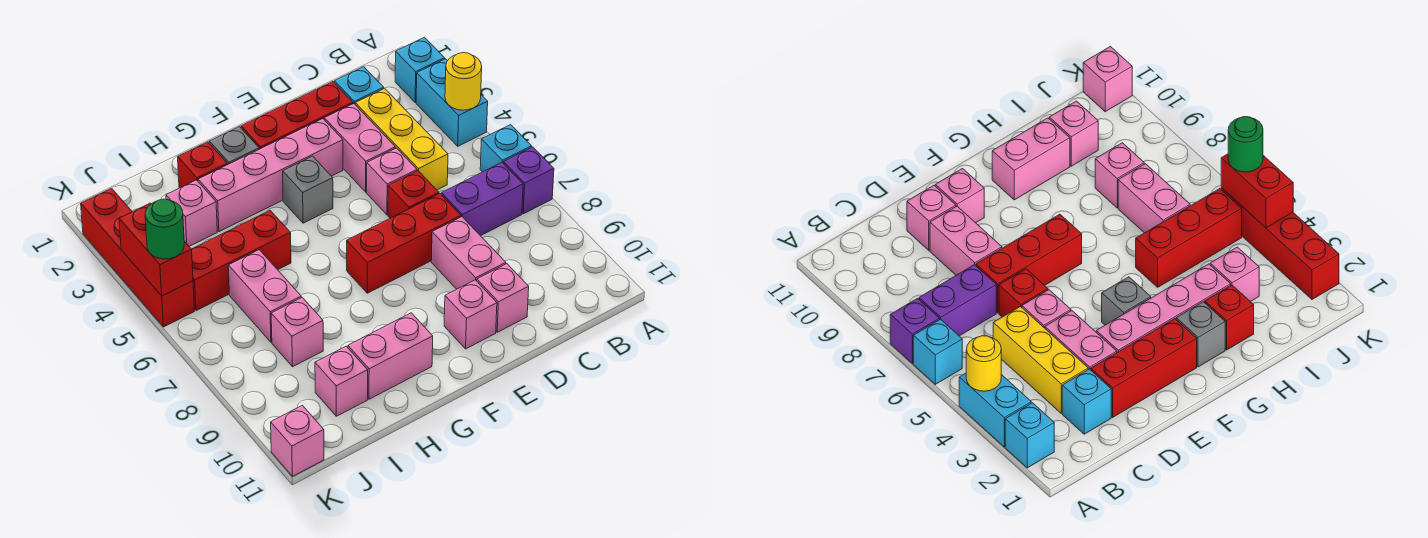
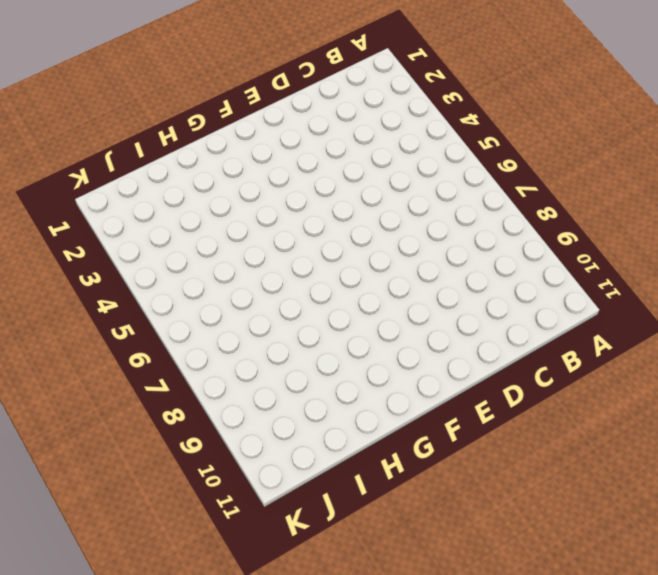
none -> cyan 1x1 brick [395,37,445,102]
none -> cyan 1x2 brick [416,59,488,146]
none -> cyan 1x1 brick [480,125,532,172]
none -> purple 1x1 brick [503,147,554,214]

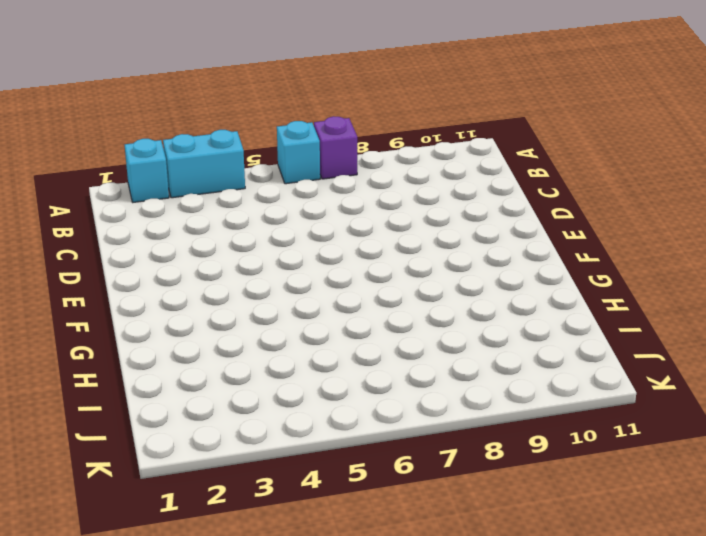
none -> purple 1x2 brick [441,163,523,236]
none -> cyan 1x1 brick [334,67,384,104]
none -> yellow 1x3 brick [355,88,448,190]
none -> red 1x3 brick [241,82,353,149]

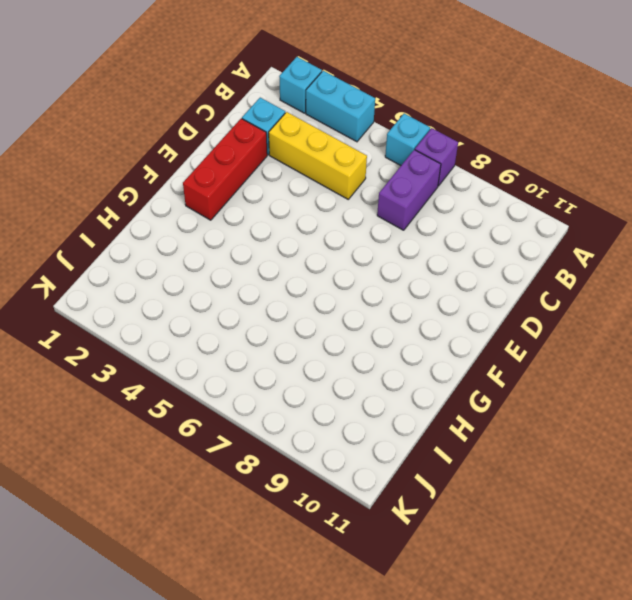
none -> pink 1x2 brick [324,104,395,192]
none -> pink 1x1 brick [367,148,417,215]
none -> red 1x1 brick [388,171,439,218]
none -> red 1x3 brick [347,194,461,293]

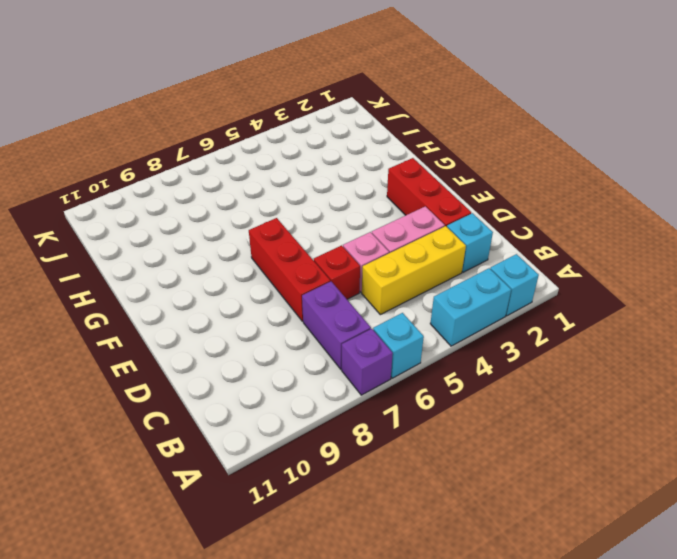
none -> pink 1x2 brick [431,217,506,289]
none -> pink 1x1 brick [477,264,529,332]
none -> pink 1x4 brick [198,119,343,232]
none -> pink 1x1 brick [444,280,497,349]

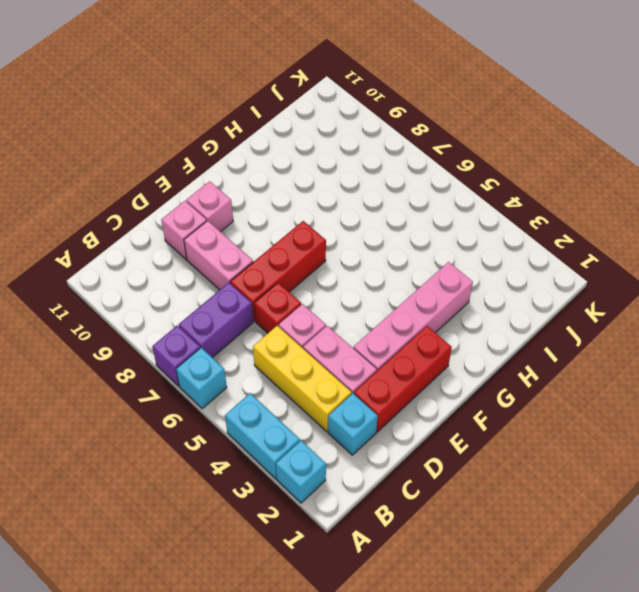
none -> grey 1x1 brick [283,156,333,223]
none -> grey 1x1 brick [209,127,259,165]
none -> pink 1x2 brick [348,313,433,399]
none -> red 1x1 brick [178,142,227,188]

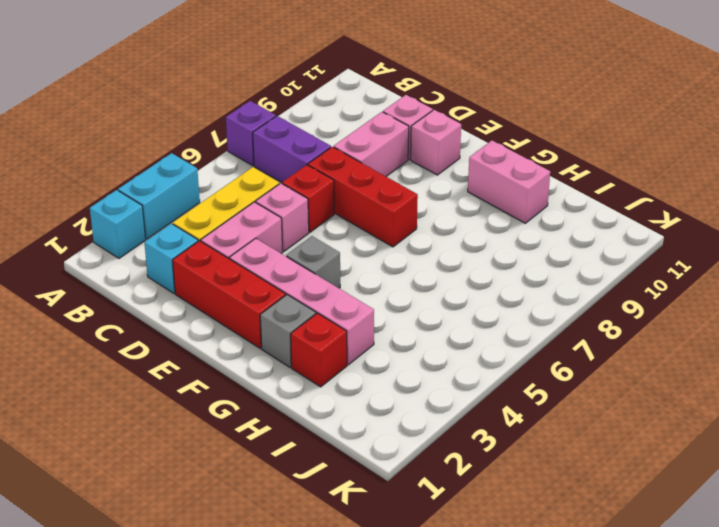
none -> cyan 1x1 brick [480,125,532,172]
none -> red 1x3 brick [192,210,291,311]
none -> pink 1x1 brick [166,180,217,246]
none -> pink 1x2 brick [228,250,301,342]

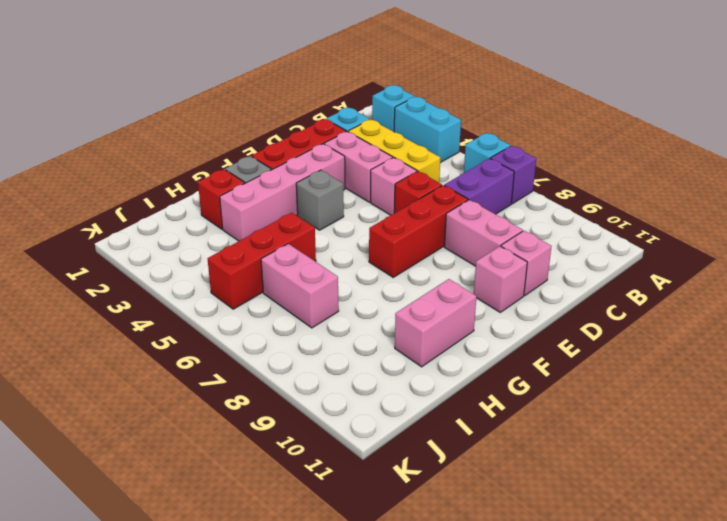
none -> pink 1x1 brick [166,180,217,246]
none -> pink 1x1 brick [271,298,323,367]
none -> pink 1x1 brick [315,346,368,416]
none -> red 1x4 brick [81,188,194,327]

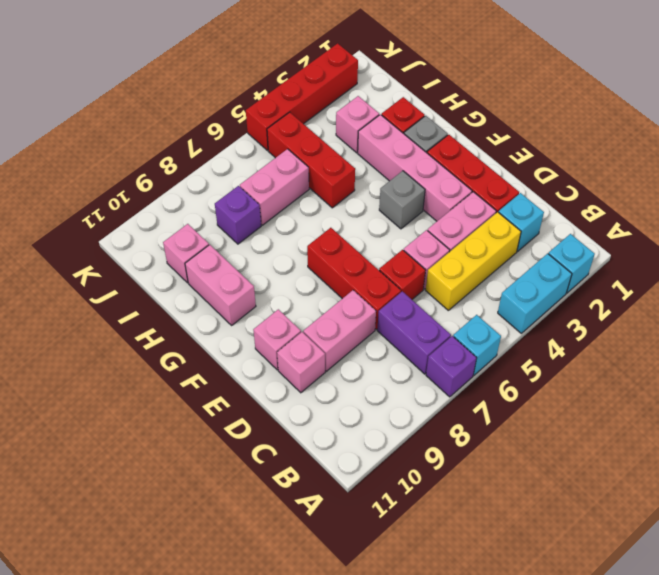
purple 1x1 brick [215,186,261,244] -> pink 1x1 brick [271,298,323,367]
none -> pink 1x1 brick [271,405,324,476]
none -> yellow 1x1 round brick [445,53,482,110]
none -> red 1x2 brick [119,203,193,296]
none -> green 1x1 round brick [145,199,184,259]

